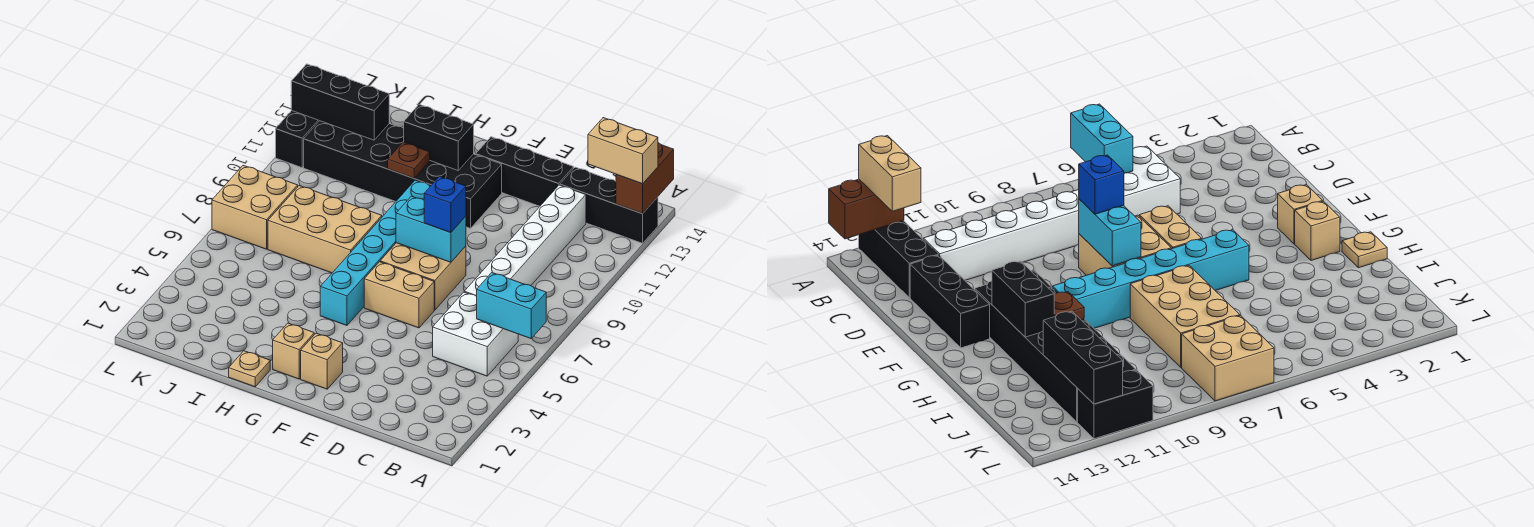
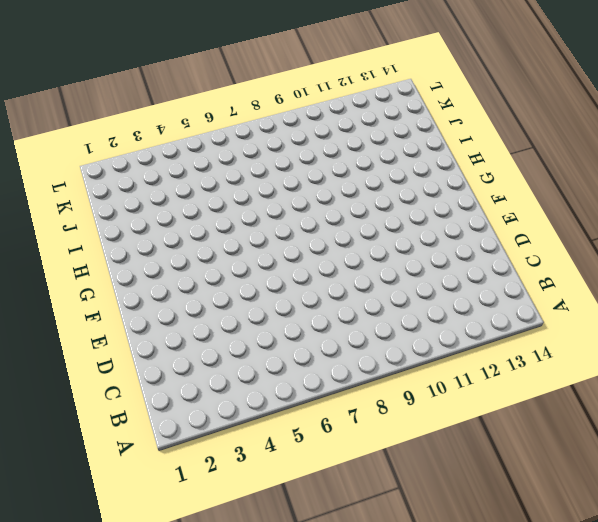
none -> black 1x3 brick [560,167,658,243]
none -> white 2x2 brick [433,292,518,376]
none -> white 1x6 brick [464,185,586,296]

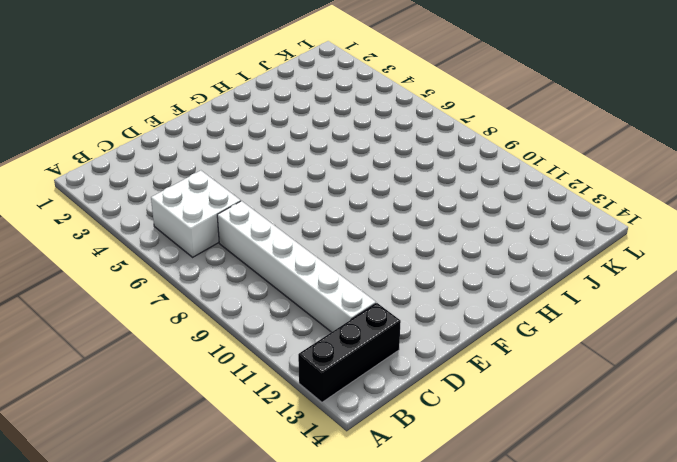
none -> black 1x3 brick [476,137,574,206]
none -> tan 1x2 brick [364,262,434,328]
none -> tan 2x2 brick [380,243,466,310]

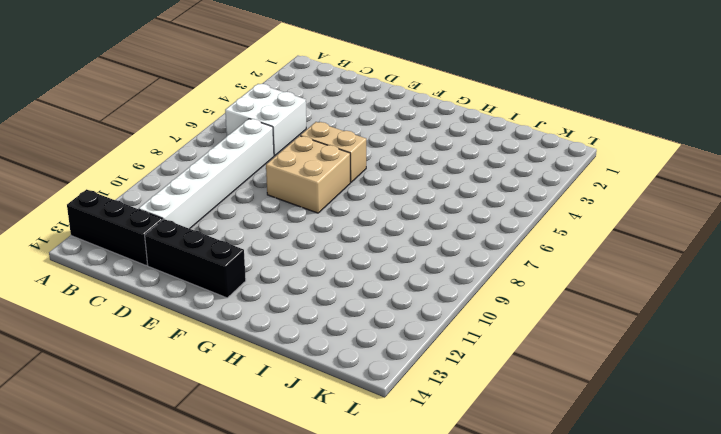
none -> tan 1x1 brick [301,333,343,389]
none -> black 2x6 brick [304,121,502,228]
none -> tan 1x1 brick [273,323,314,379]

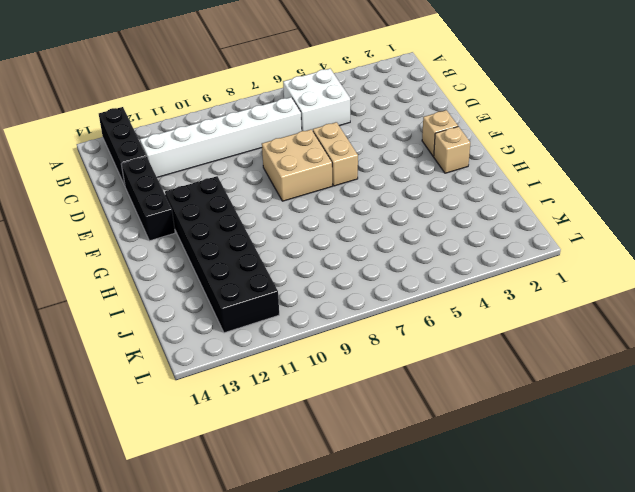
none -> cyan 1x6 brick [320,180,430,325]
none -> tan 1x1 plate [229,351,270,387]
none -> tan 2x3 brick [268,186,382,273]

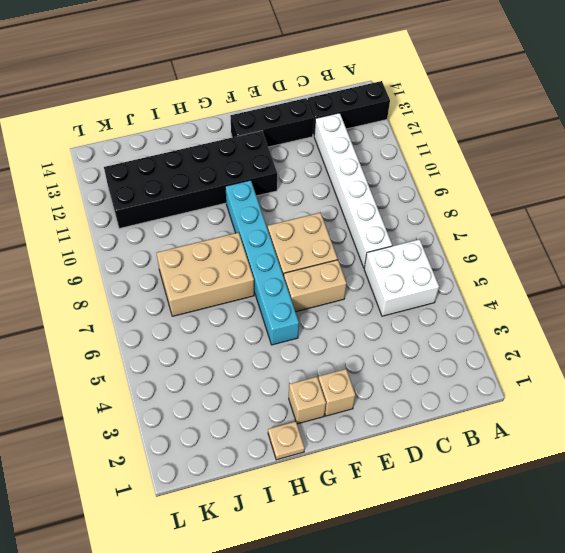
none -> tan 2x2 brick [212,165,298,249]
none -> black 1x2 brick [276,111,319,168]
none -> cyan 1x2 brick [477,273,546,338]

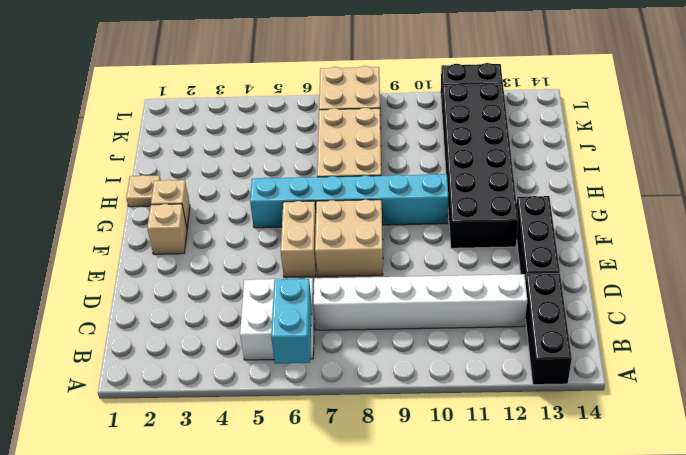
none -> brown 1x2 brick [616,143,674,214]
none -> cyan 1x2 brick [396,196,466,262]
none -> black 1x2 brick [404,105,474,170]

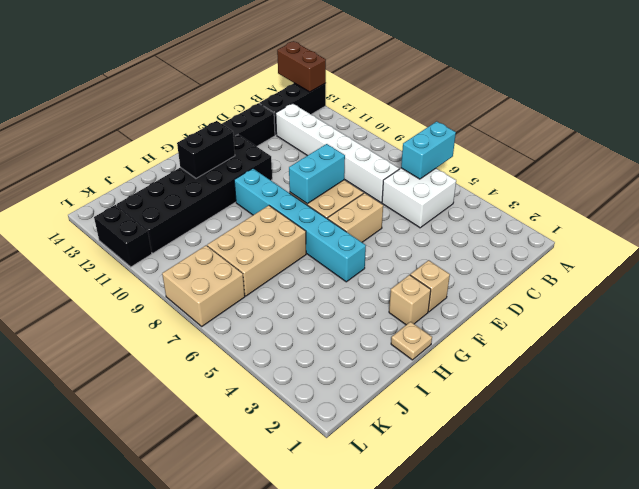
none -> brown 1x1 plate [388,142,430,178]
none -> black 1x3 brick [291,64,389,140]
none -> tan 1x2 brick [588,118,658,184]

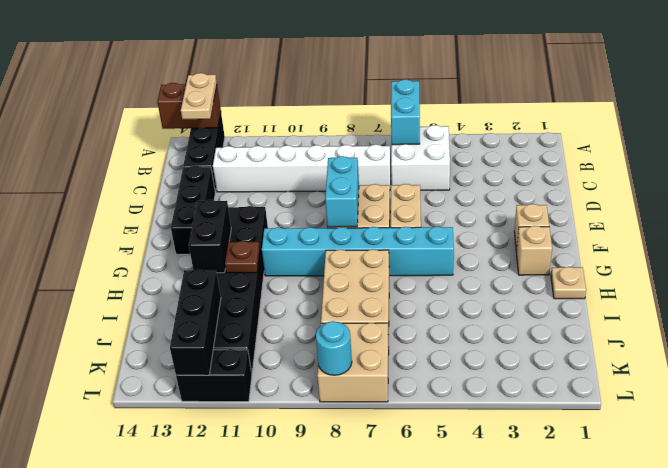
tan 1x2 plate [181,73,217,119] -> tan 1x2 brick [588,118,658,184]
cyan 1x1 round brick [316,321,352,375] -> none
none -> blue 1x1 brick [424,177,466,233]

